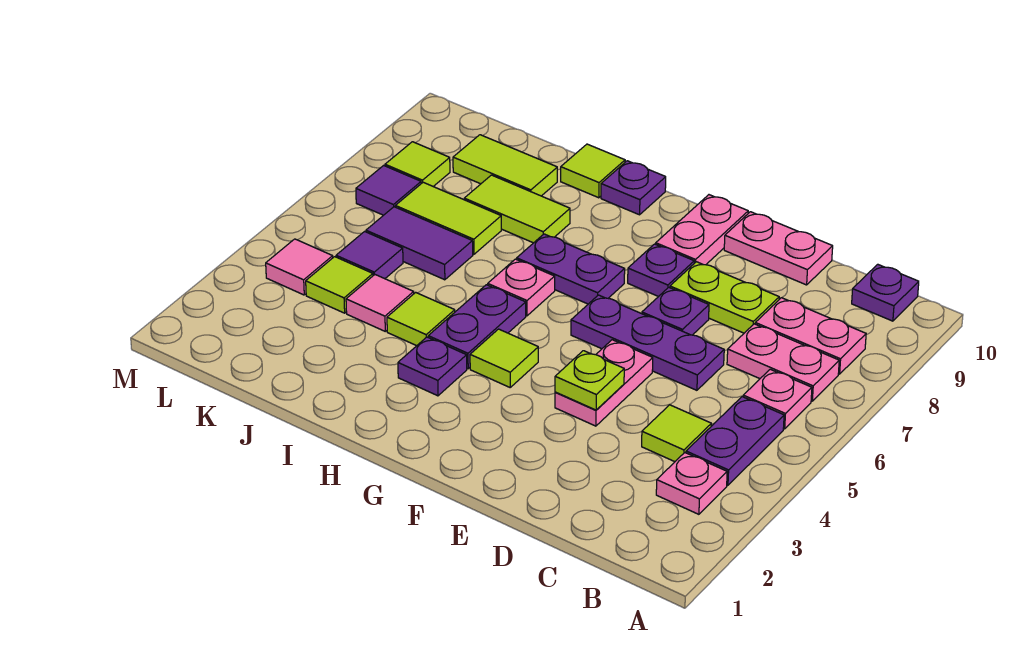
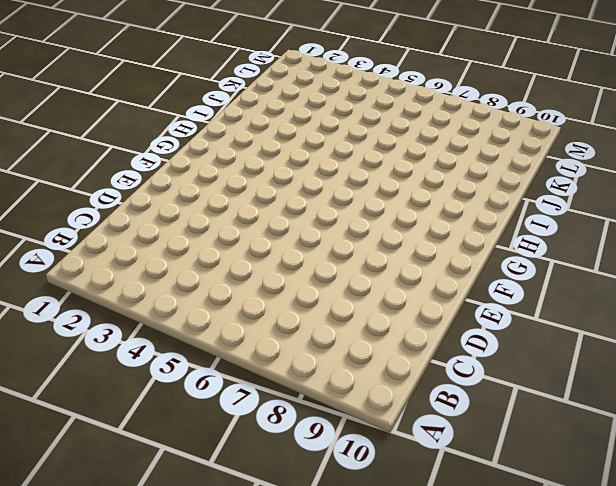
none -> pink 1x1 plate [656,453,727,514]
none -> purple 1x2 plate [686,397,784,485]
none -> pink 1x1 plate [743,369,812,429]
none -> pink 1x2 plate [727,324,839,401]

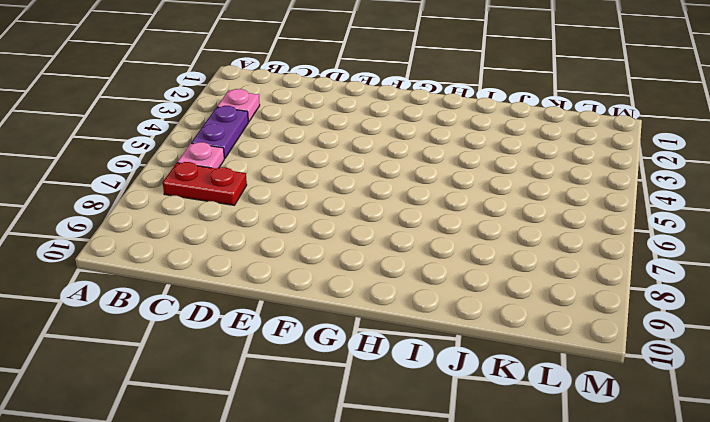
red 1x2 plate [163,162,247,205] -> pink 1x2 plate [727,324,839,401]
none -> pink 1x2 plate [755,298,866,374]
none -> purple 1x1 plate [852,264,919,321]
none -> lime 1x1 tile [642,405,711,462]
none -> purple 1x3 plate [571,295,724,390]

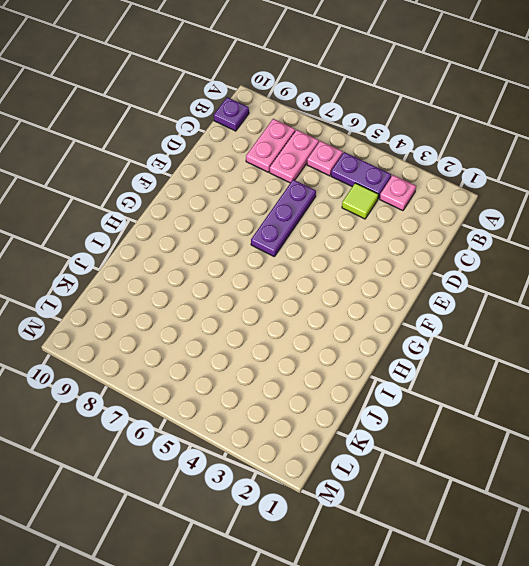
none -> lime 1x2 plate [670,262,779,333]
none -> pink 1x2 plate [724,212,833,285]
none -> pink 1x2 plate [555,340,653,426]
none -> purple 1x1 plate [642,287,709,335]

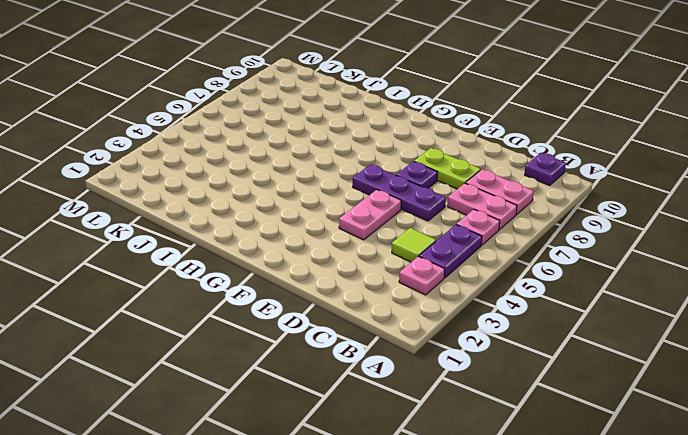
none -> pink 1x2 plate [724,212,833,285]
none -> purple 1x1 plate [628,244,694,297]
none -> pink 1x2 plate [656,195,748,265]
none -> lime 1x1 tile [470,329,538,387]

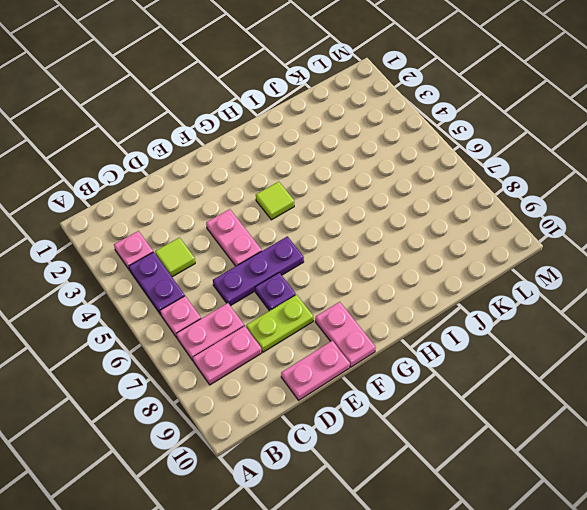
none -> purple 1x1 plate [852,264,919,321]
none -> purple 1x1 plate [628,244,694,297]
none -> purple 1x2 plate [517,234,625,304]
none -> purple 1x1 plate [398,337,467,396]

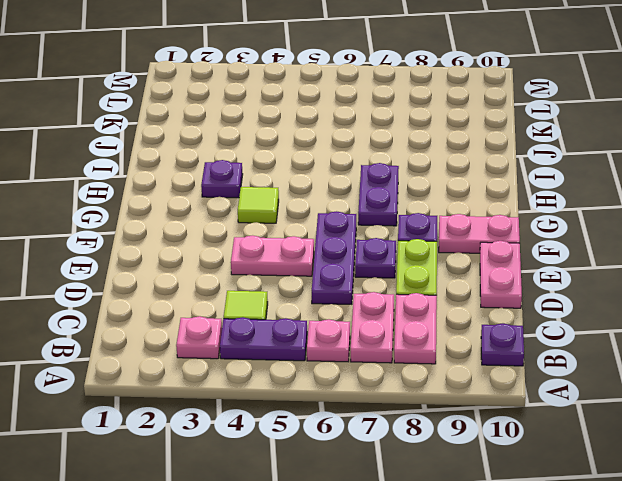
none -> purple 1x2 plate [428,285,526,369]
none -> pink 1x1 plate [488,259,555,316]
none -> purple 1x1 plate [601,161,666,215]
none -> lime 1x1 tile [387,292,455,346]

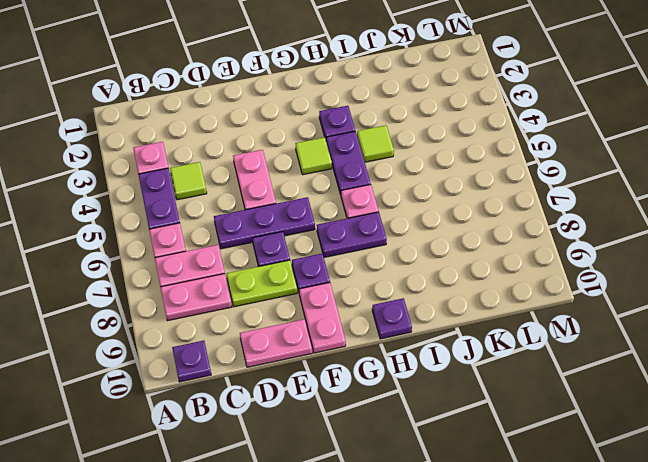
none -> lime 1x2 tile [464,175,570,243]
none -> lime 1x1 tile [561,144,625,198]
none -> pink 1x1 tile [346,275,414,331]
none -> purple 1x2 tile [366,207,473,280]

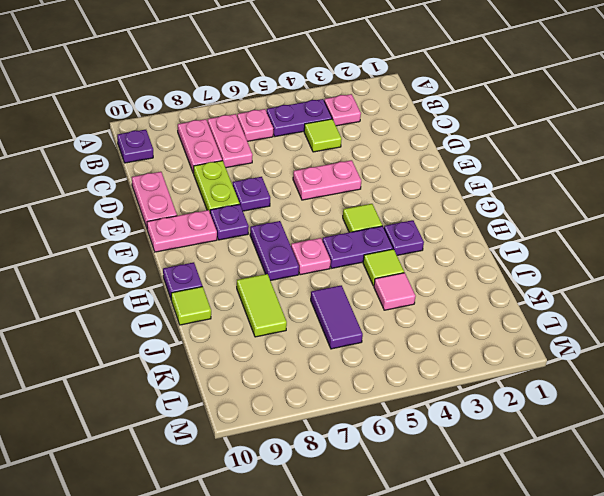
none -> purple 1x3 plate [571,295,724,390]
none -> lime 1x2 tile [395,182,501,254]
none -> lime 1x2 tile [453,135,557,196]
none -> lime 1x1 tile [306,257,373,313]

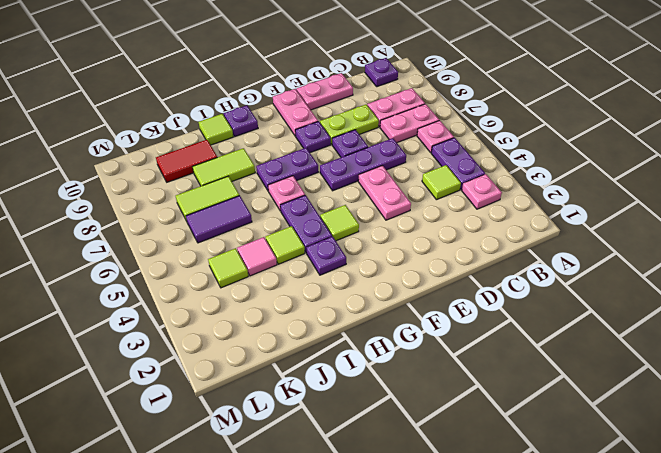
red 1x2 tile [156,140,217,182] -> lime 1x2 tile [453,135,557,196]
none -> purple 1x1 tile [336,232,403,279]
none -> pink 1x1 tile [266,239,333,295]
none -> purple 1x1 tile [356,165,421,215]
none -> lime 1x1 tile [385,142,450,186]

